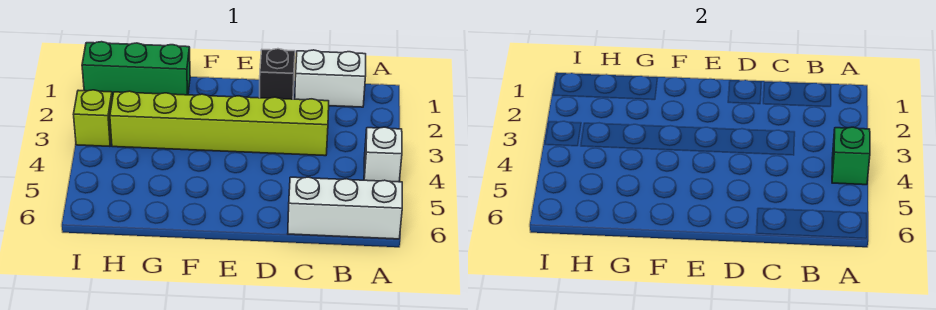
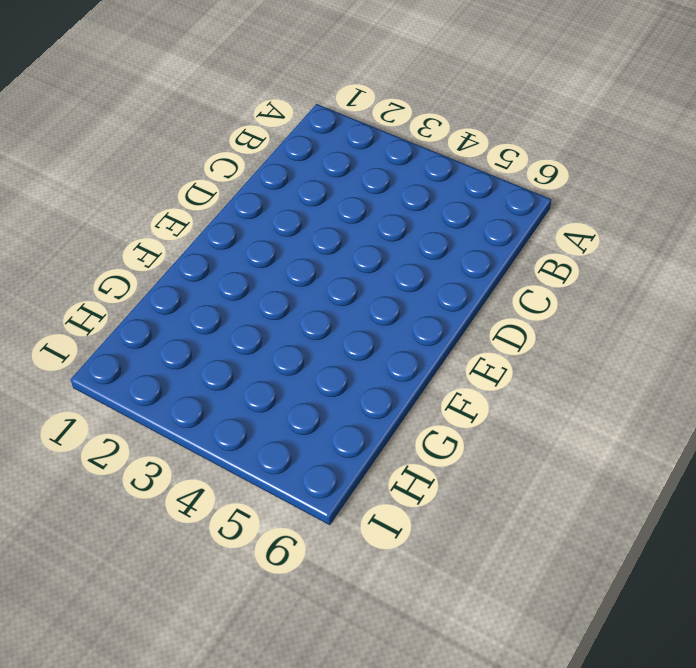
none -> white 1x1 brick [364,127,402,182]
none -> white 1x3 brick [288,177,402,239]

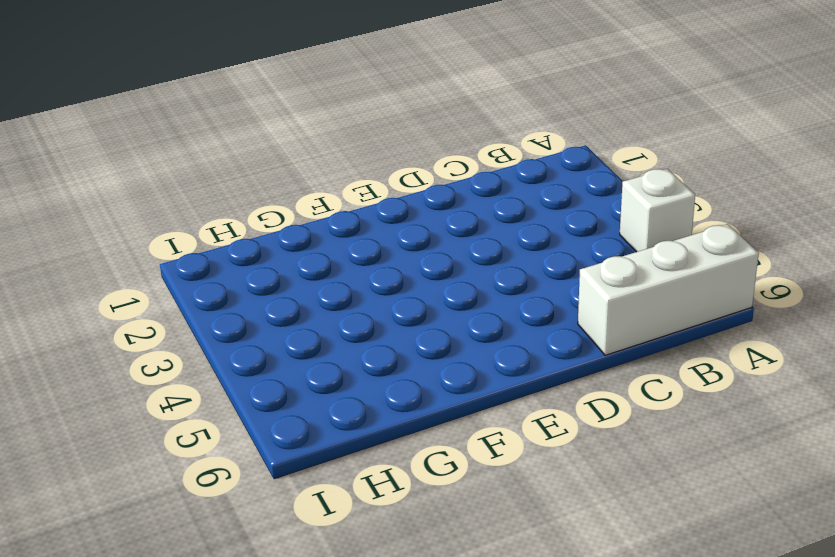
none -> white 1x2 brick [295,50,366,107]
none -> lime 1x6 brick [110,91,329,156]

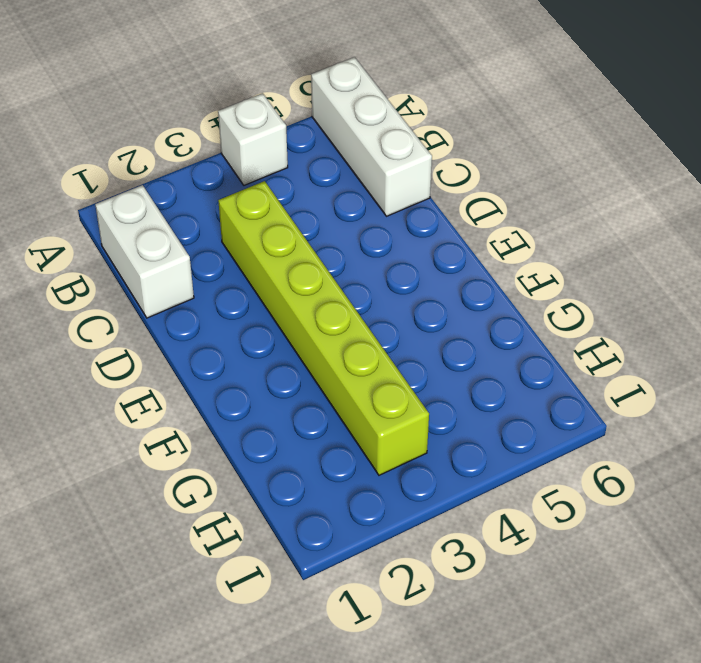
none -> black 1x1 brick [260,49,295,99]
none -> green 1x3 brick [82,42,190,97]

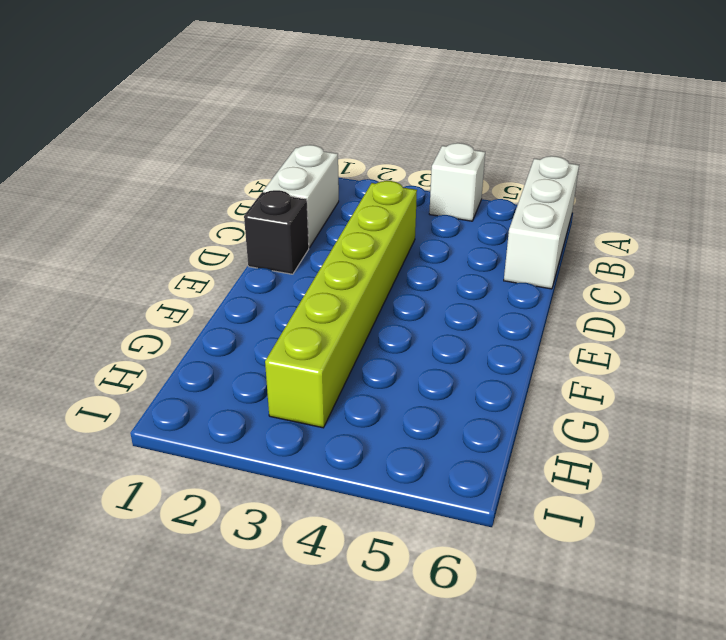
none -> green 1x3 brick [82,42,190,97]
none -> lime 1x1 brick [74,90,112,147]

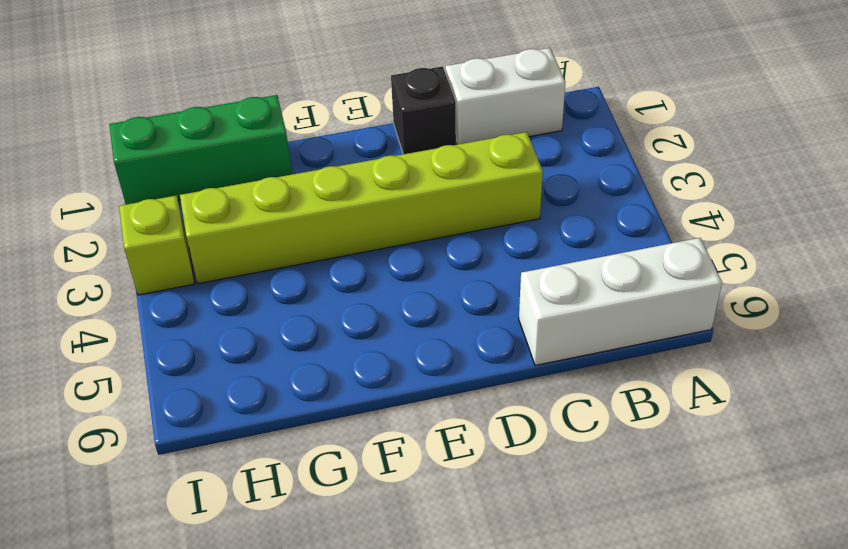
none -> white 1x1 brick [364,127,402,182]
none -> green 1x1 brick [832,127,870,185]

